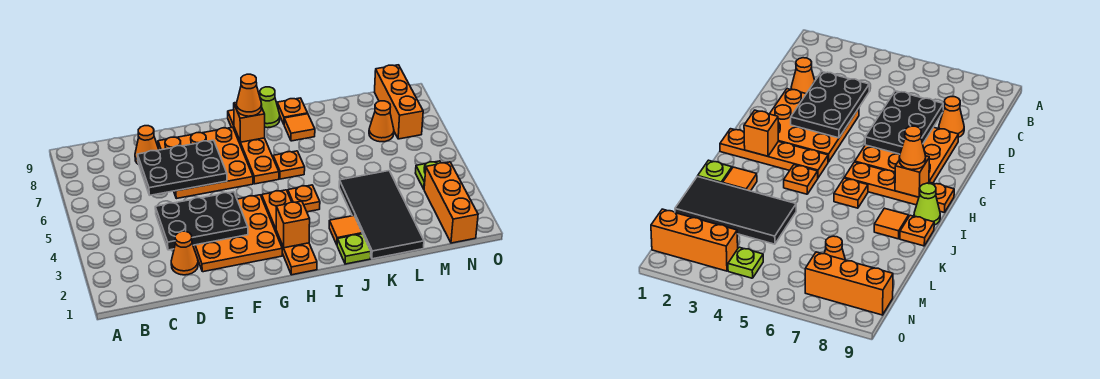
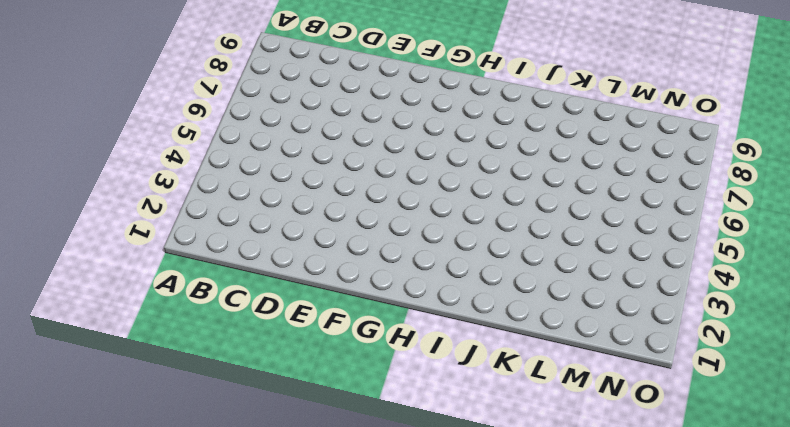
none -> orange 1x1 cone [171,231,198,275]
none -> orange 1x1 cone [135,126,159,165]
none -> orange 3x3 plate [193,195,282,272]

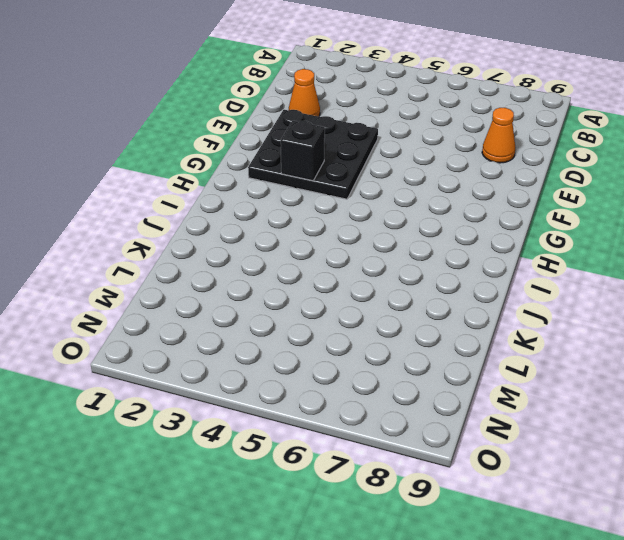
black 3x3 plate [248,110,378,199] -> orange 3x3 plate [193,195,282,272]
black 1x1 brick [281,121,325,181] -> none
none -> orange 3x3 plate [158,127,253,199]
none -> orange 1x4 plate [262,190,317,275]
none -> orange 1x4 plate [228,110,279,184]

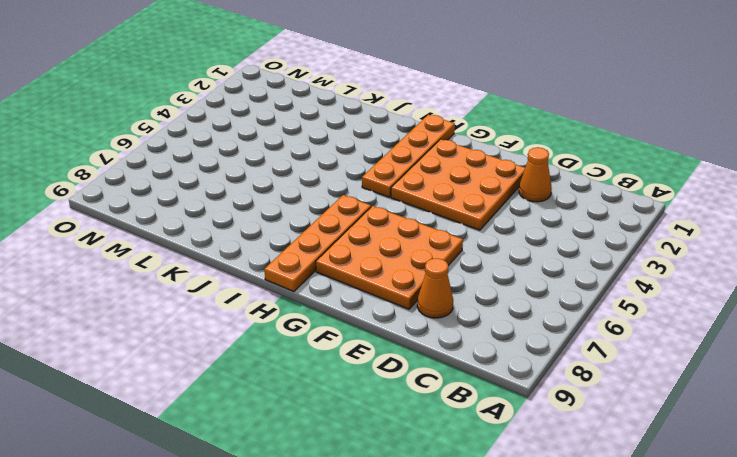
none -> orange 1x1 plate [288,185,320,212]
none -> orange 1x1 plate [273,151,305,179]
none -> lime 1x1 cone [260,87,280,128]

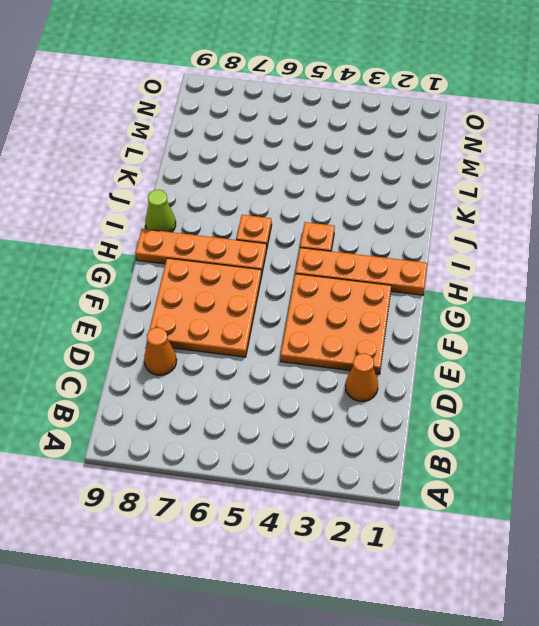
none -> lime 1x1 plate [337,234,371,264]
none -> orange 1x1 tile [329,216,362,245]
none -> orange 1x1 tile [284,114,315,141]

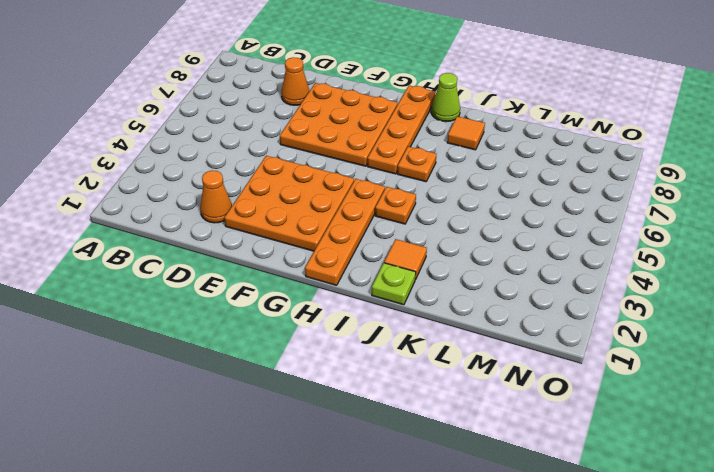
none -> orange 1x1 plate [277,98,308,124]
none -> black 2x4 tile [339,171,424,259]
none -> orange 1x1 cone [369,101,394,142]

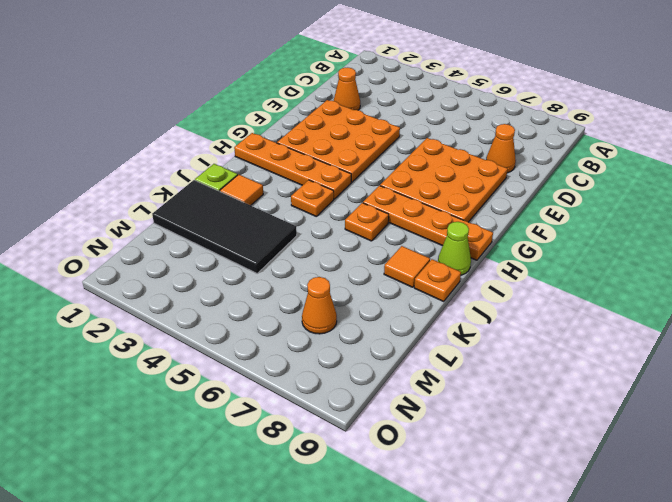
none -> orange 1x3 brick [424,162,478,243]
none -> lime 1x1 plate [416,161,441,189]
none -> orange 1x3 brick [375,65,423,139]

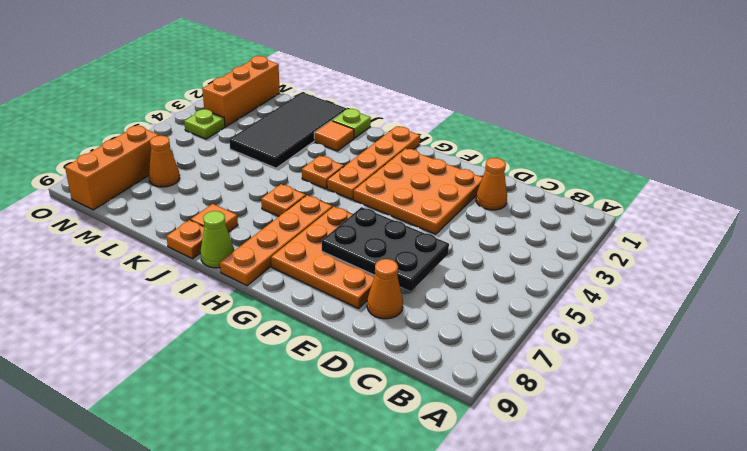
none -> black 2x3 plate [155,192,248,250]
none -> orange 1x1 brick [276,201,310,248]
none -> orange 1x1 brick [234,102,265,142]

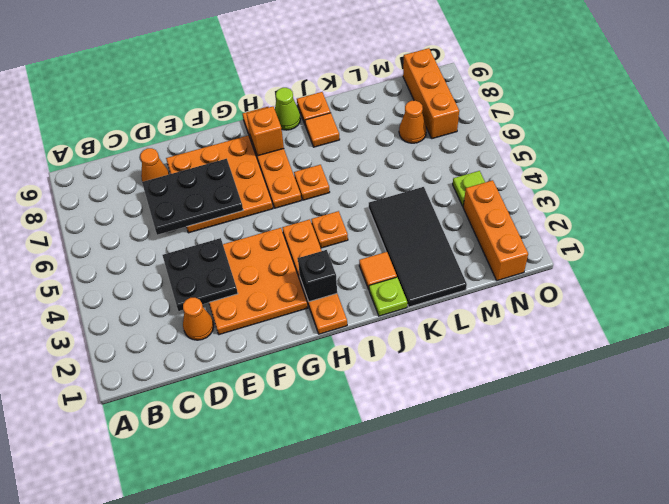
black 2x2 plate [162,238,238,311] -> black 2x3 plate [155,192,248,250]
black 1x1 brick [298,250,337,302] -> orange 1x1 brick [276,201,310,248]
none -> orange 1x1 cone [236,74,262,116]

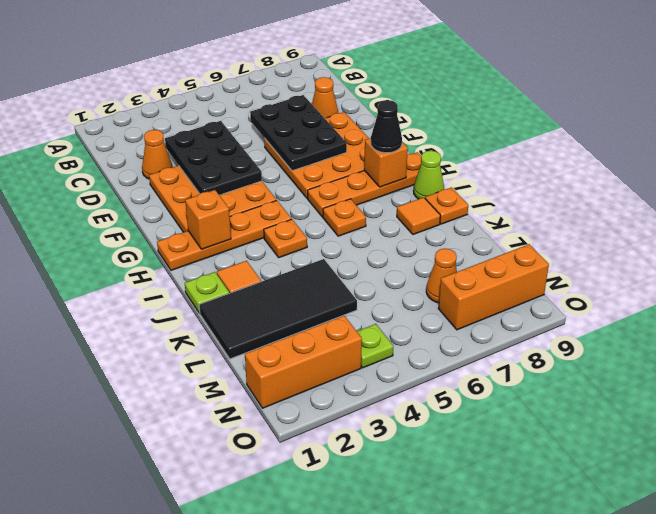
black 1x1 cone [371,100,402,153] -> orange 1x1 cone [236,74,262,116]

